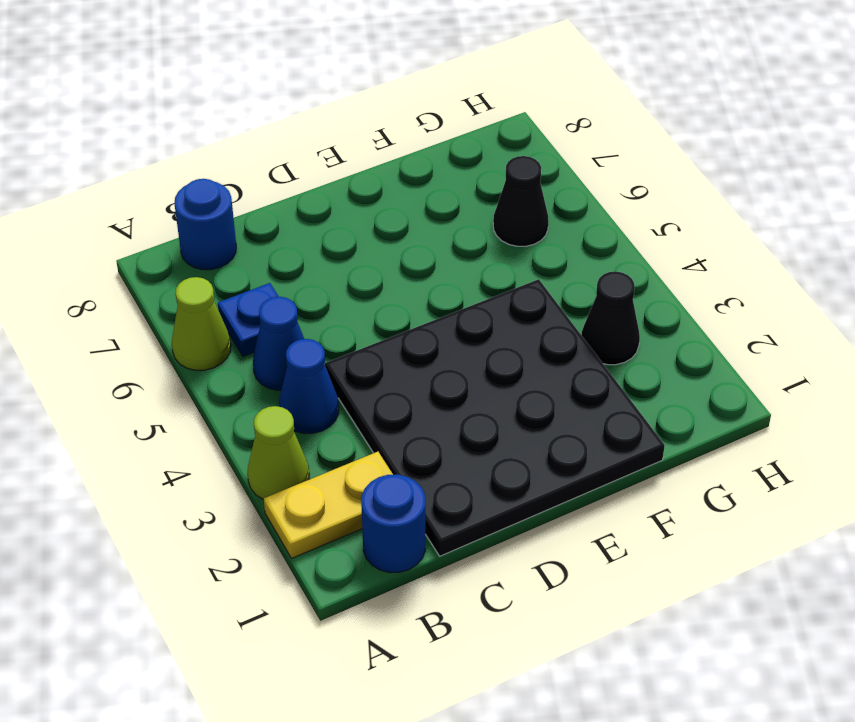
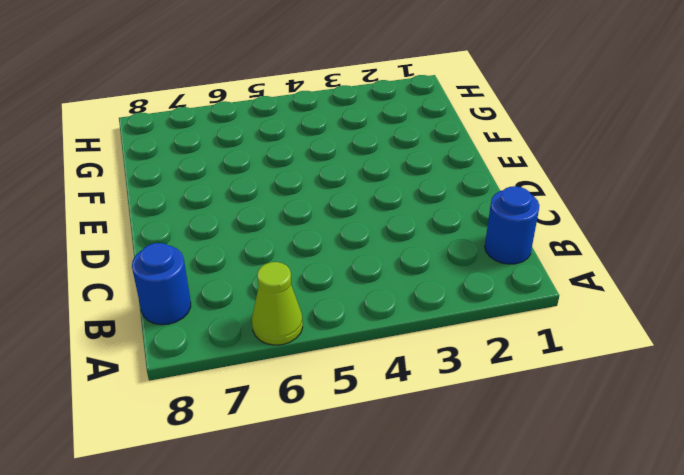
none -> yellow 1x2 plate [264,452,393,559]
none -> lime 1x1 cone [248,406,309,500]

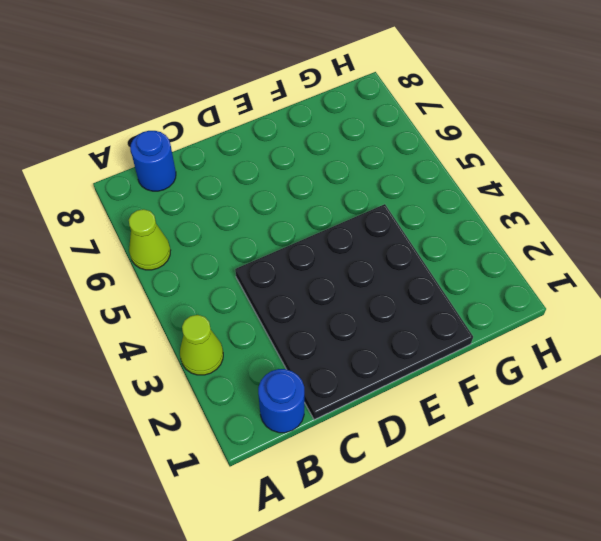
none -> yellow 1x2 plate [264,452,393,559]
none -> blue 1x1 cone [279,339,339,434]

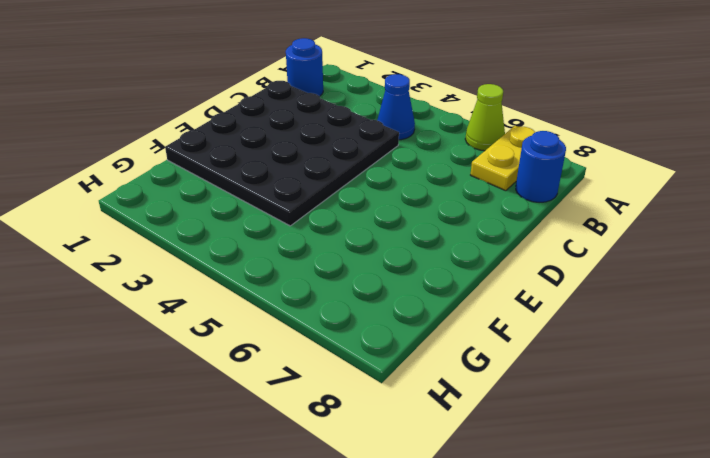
yellow 1x2 plate [471,126,535,191] -> yellow 1x2 plate moved to [264,452,393,559]
none -> lime 1x1 cone [248,406,309,500]
none -> blue 1x1 cone [253,297,304,390]

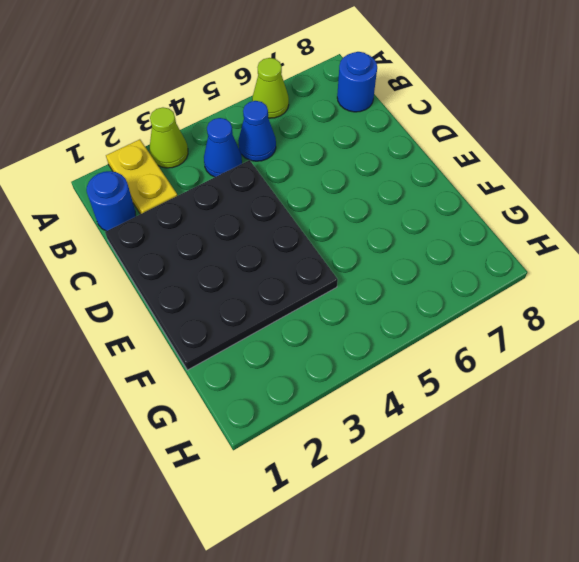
none -> blue 1x1 plate [218,283,279,356]
none -> black 1x1 cone [582,271,640,365]

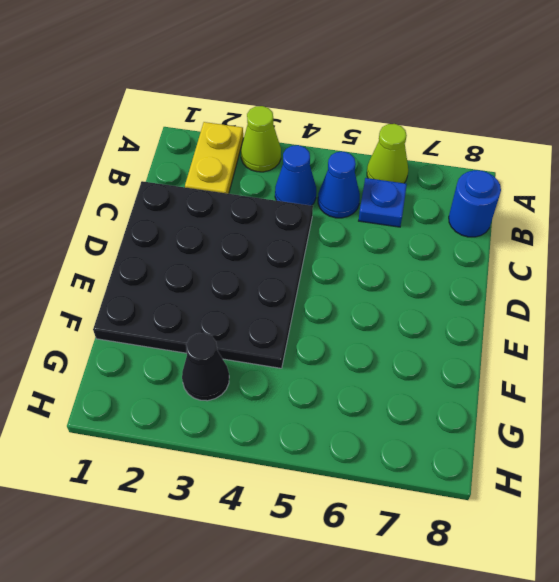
none -> blue 1x1 round brick [361,474,425,573]
none -> black 1x1 cone [493,156,549,246]

